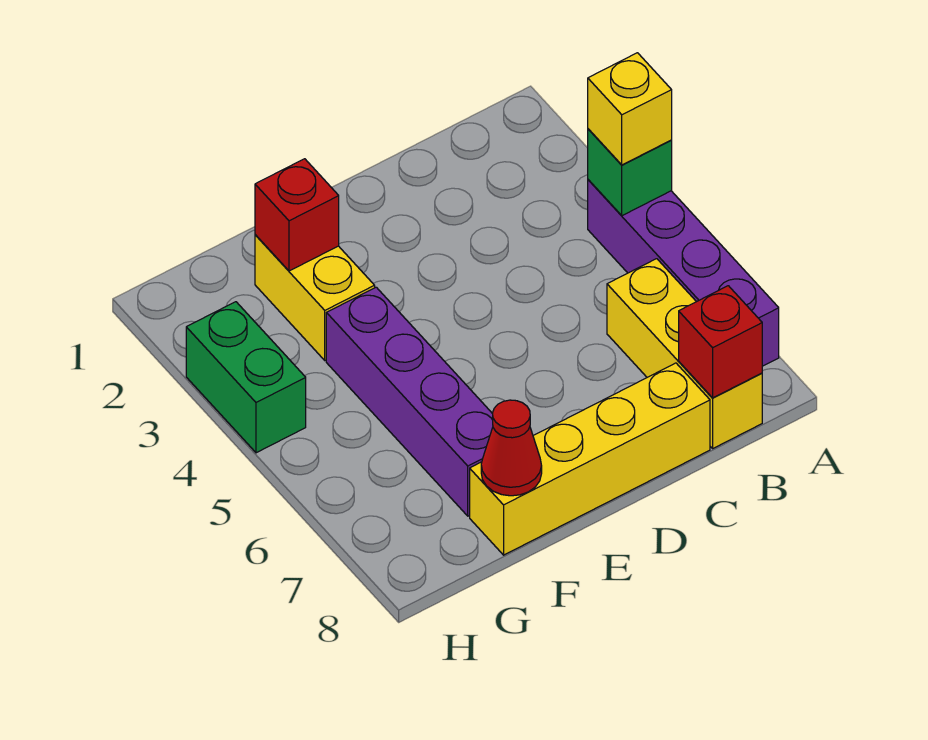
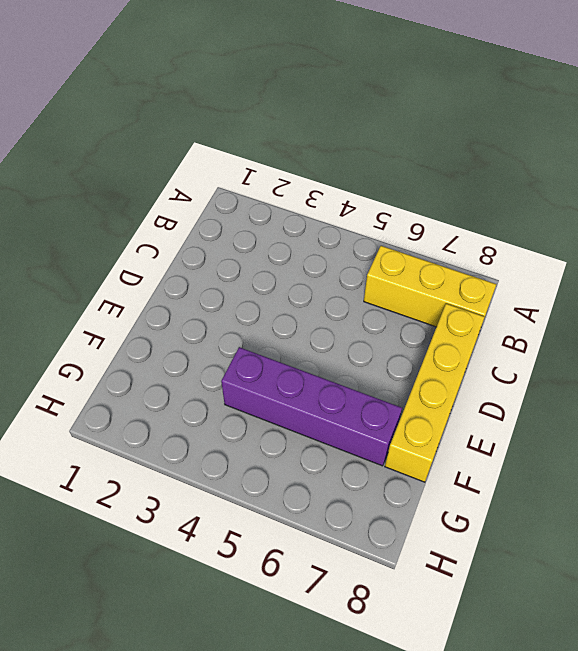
none -> purple 1x4 brick [588,180,779,366]
none -> yellow 1x2 brick [255,235,375,360]

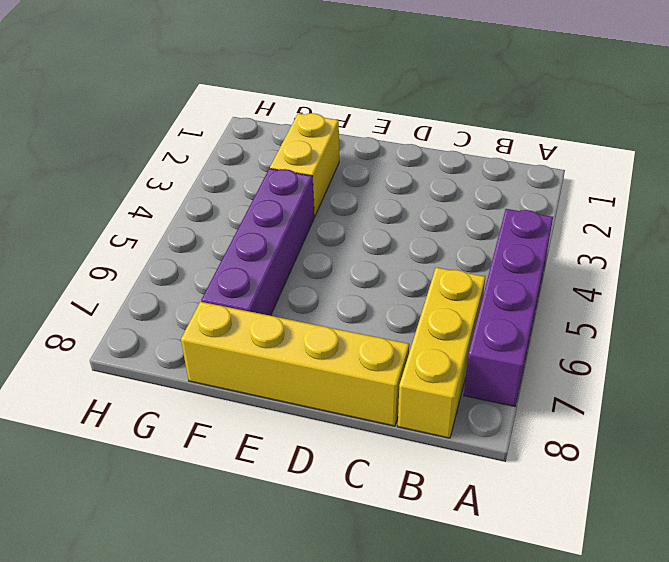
none -> green 1x2 brick [186,302,306,453]
none -> green 1x1 brick [588,129,672,216]

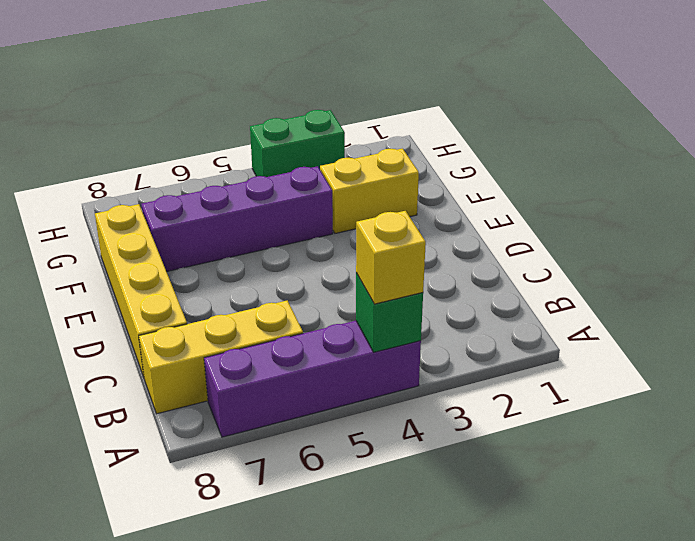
none -> red 1x1 brick [679,286,762,398]
none -> red 1x1 brick [255,159,339,271]

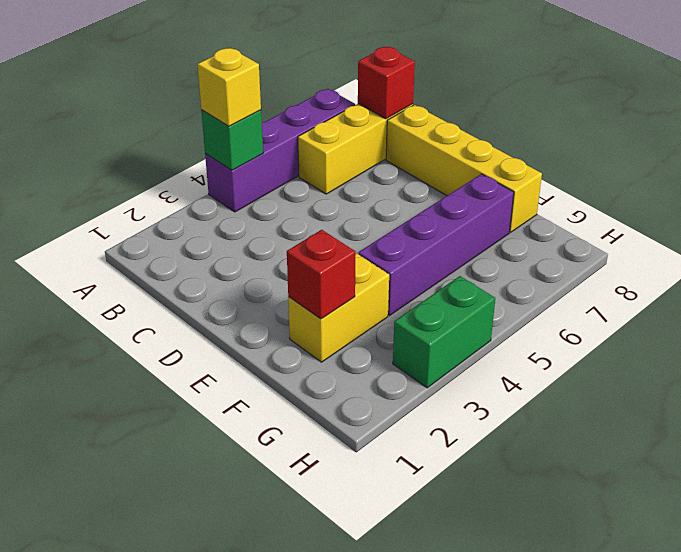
none -> red 1x1 cone [481,400,542,496]

